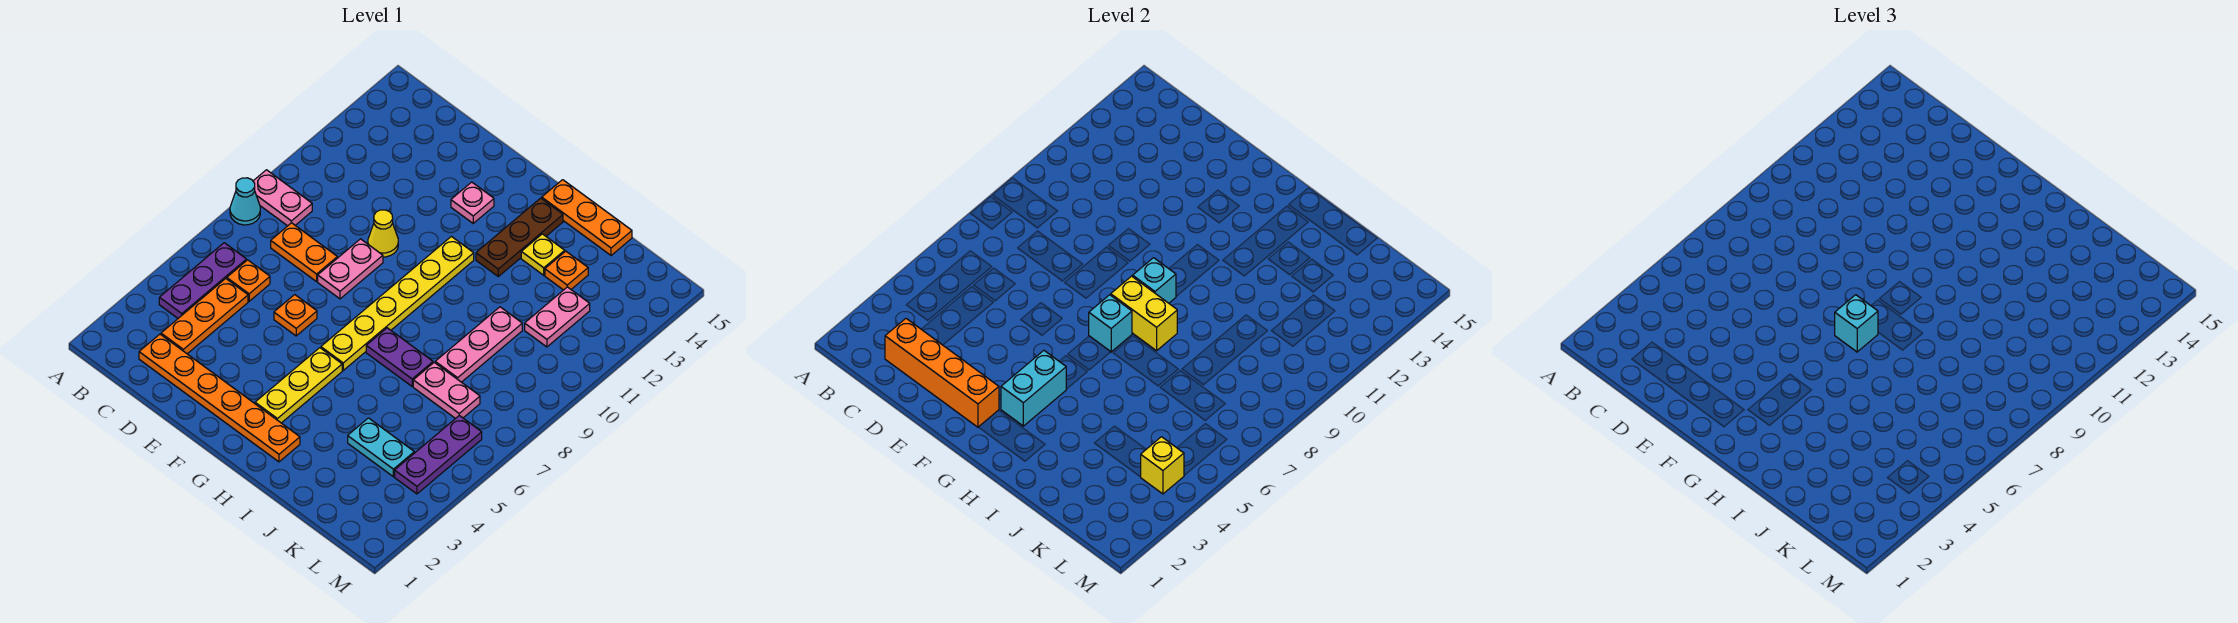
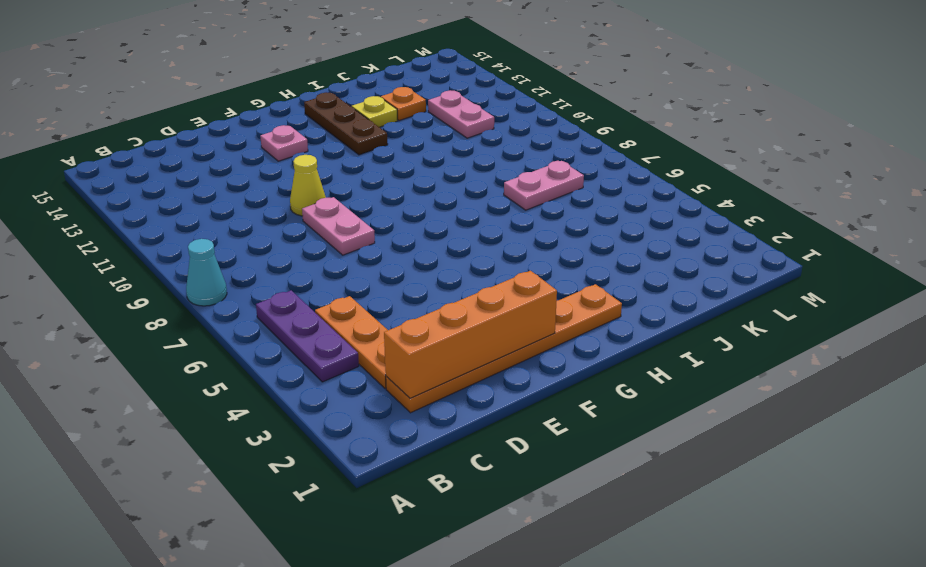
none -> pink 1x2 plate [253,170,312,226]
none -> orange 1x1 plate [227,260,270,301]
none -> orange 1x2 plate [271,223,337,282]
none -> orange 1x1 plate [274,295,317,336]

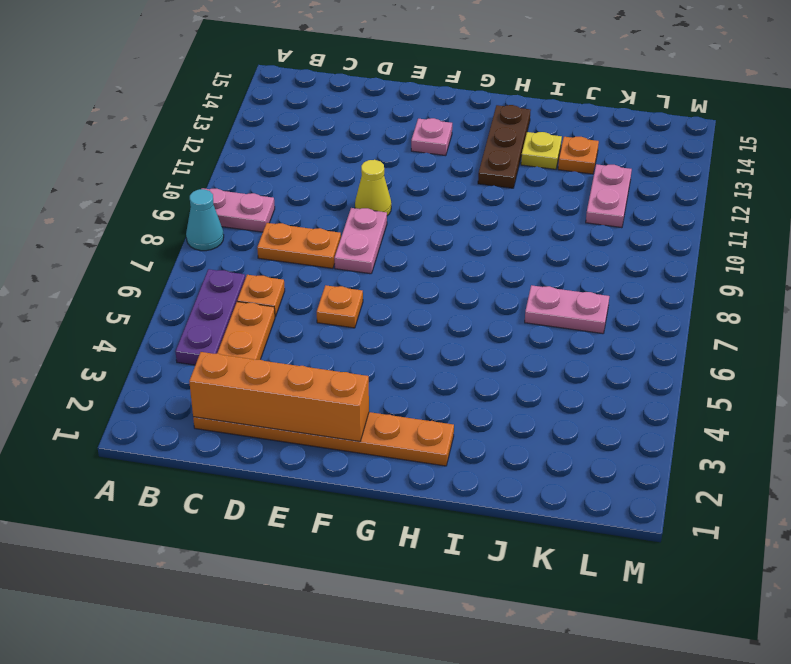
none -> yellow 1x3 plate [255,348,342,423]
none -> yellow 1x6 plate [321,236,474,370]
none -> purple 1x2 plate [366,328,433,386]
none -> orange 1x3 plate [542,180,632,256]

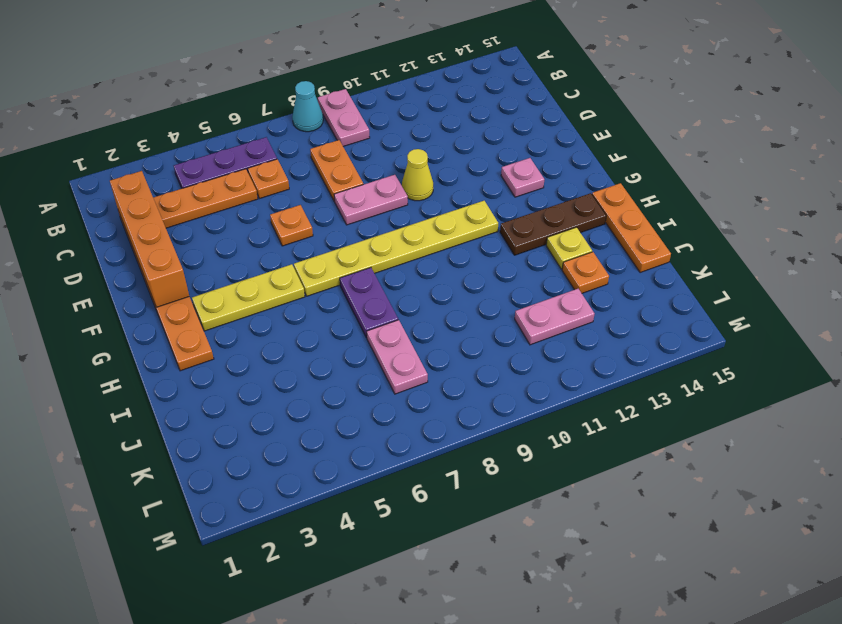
none -> cyan 1x2 plate [348,418,414,477]
none -> pink 1x3 plate [435,307,522,382]
none -> purple 1x3 plate [395,416,482,494]
none -> cyan 1x2 brick [1001,351,1066,426]

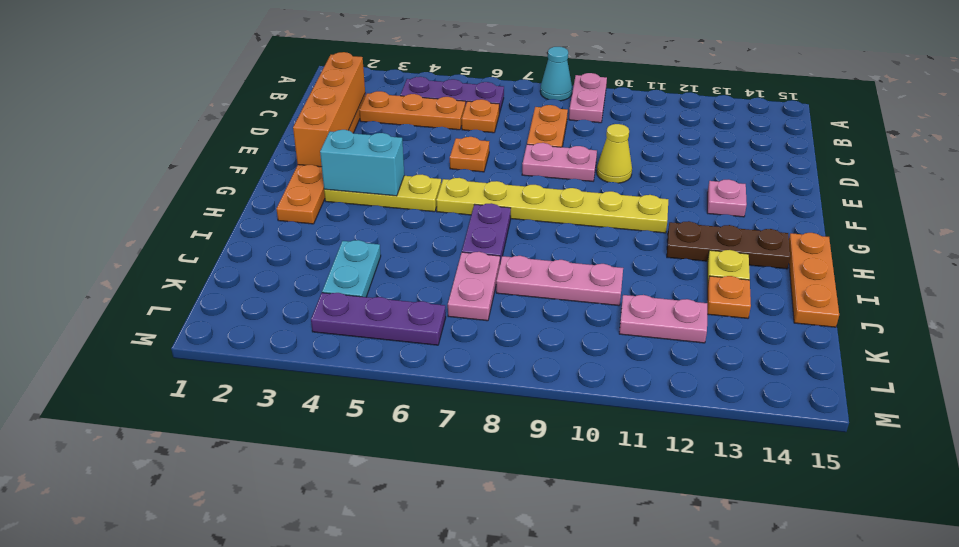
none -> cyan 1x1 brick [1089,295,1132,352]
none -> yellow 1x2 brick [1111,276,1177,351]
none -> cyan 1x1 brick [1133,258,1176,303]
none -> yellow 1x1 brick [1141,437,1184,494]

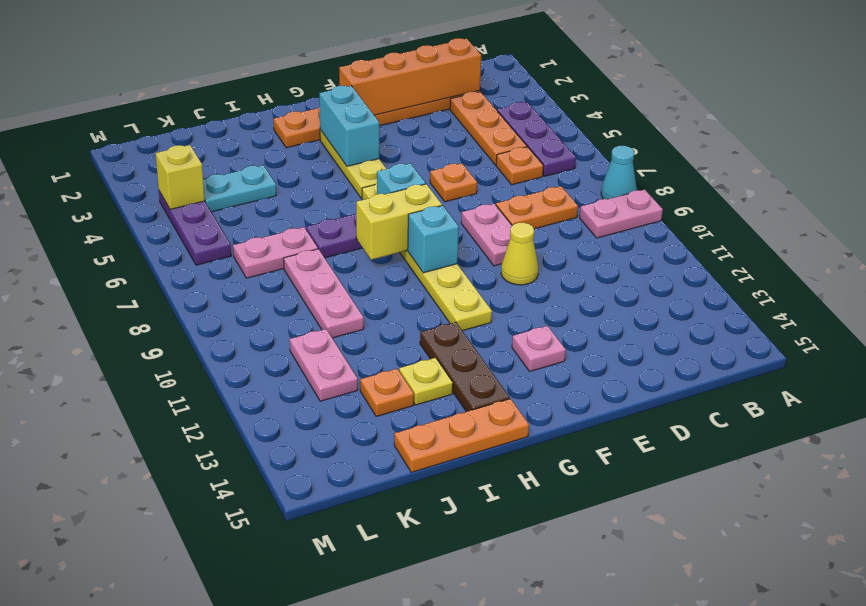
none -> cyan 1x1 brick [1835,295,1878,352]

